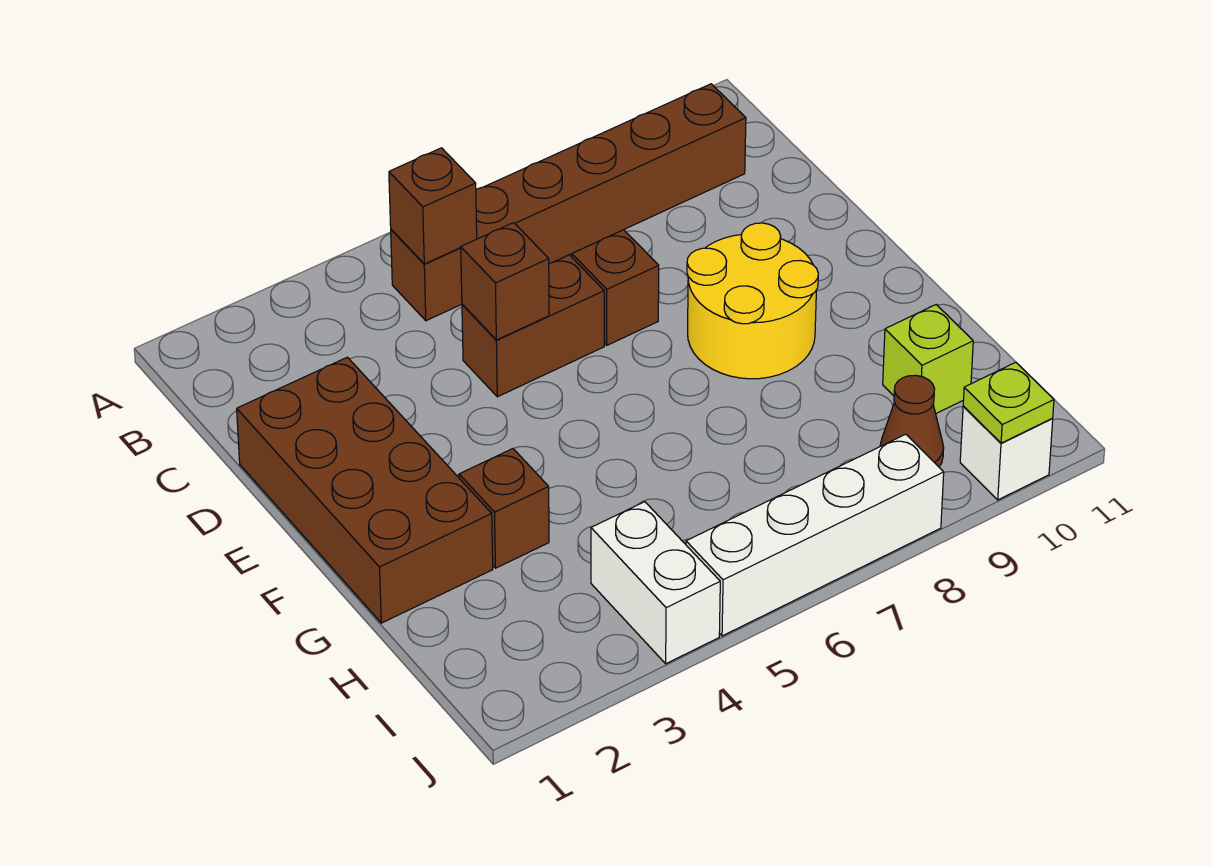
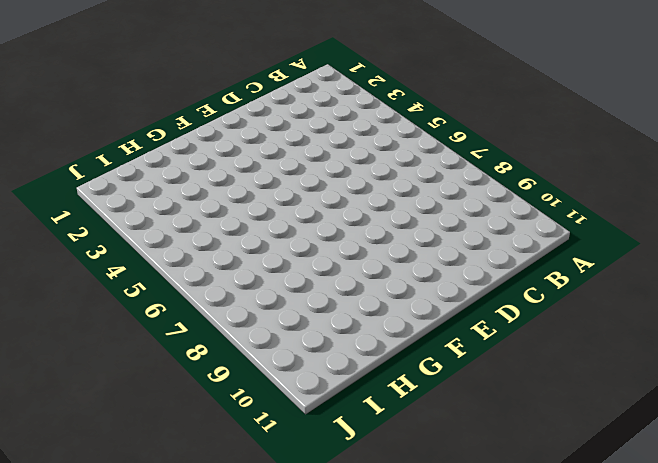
none -> brown 1x6 brick [391,84,746,321]
none -> brown 2x4 brick [237,357,493,623]
none -> brown 1x2 brick [462,255,604,397]

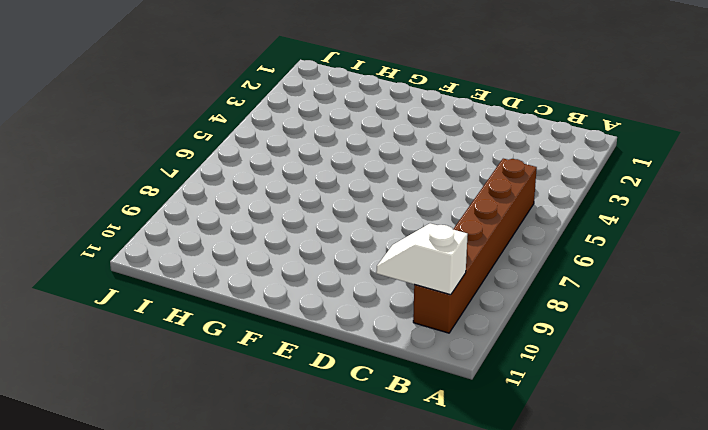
white 1x2 slope [376,223,468,295] -> none
none -> brown 2x4 brick [237,357,493,623]
none -> brown 1x2 brick [462,255,604,397]
none -> brown 1x1 brick [572,230,659,345]

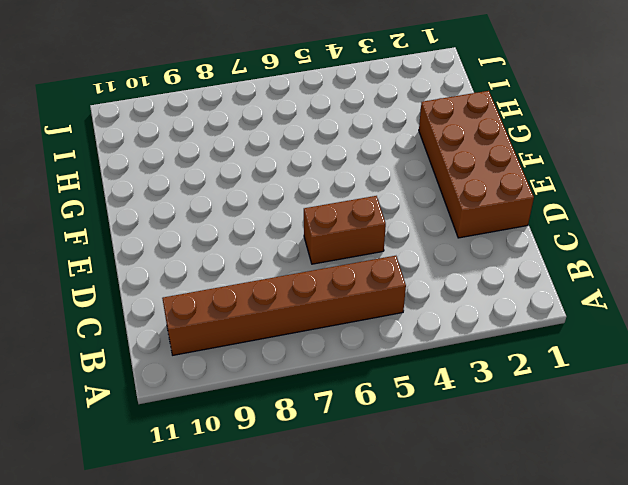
none -> brown 1x1 brick [572,230,659,345]
none -> yellow 2x2 round brick [687,223,818,379]
none -> brown 1x1 brick [459,449,549,568]

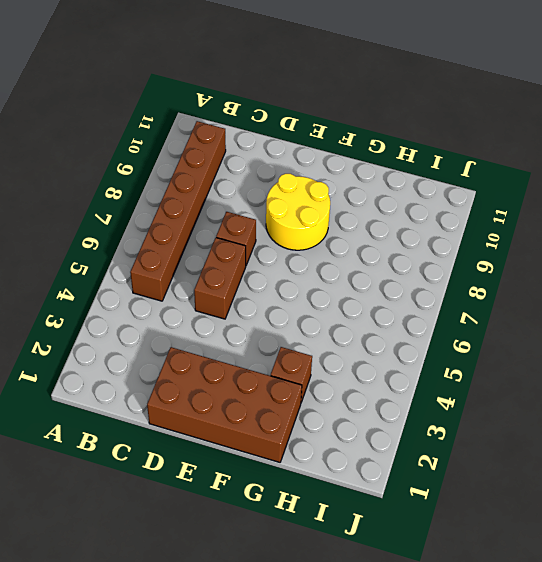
none -> lime 1x1 brick [883,305,973,413]
none -> white 1x2 brick [591,502,720,664]
none -> brown 1x1 cone [880,375,944,467]

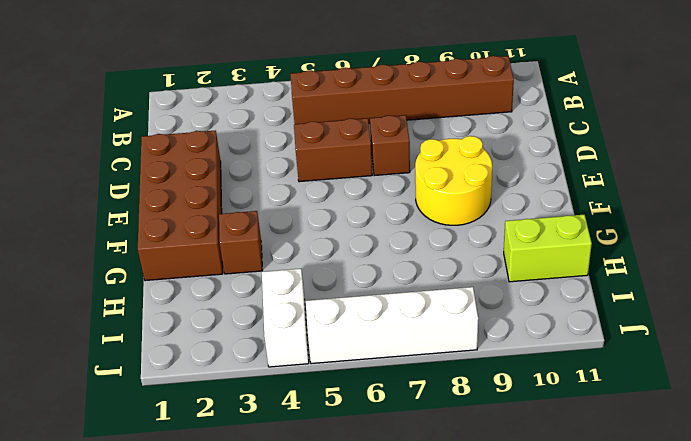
lime 1x2 brick [504,215,592,282] -> lime 1x1 brick [883,305,973,413]
none -> brown 1x1 cone [880,375,944,467]
none -> white 1x1 brick [960,406,1053,500]
none -> brown 1x1 brick [389,148,477,264]

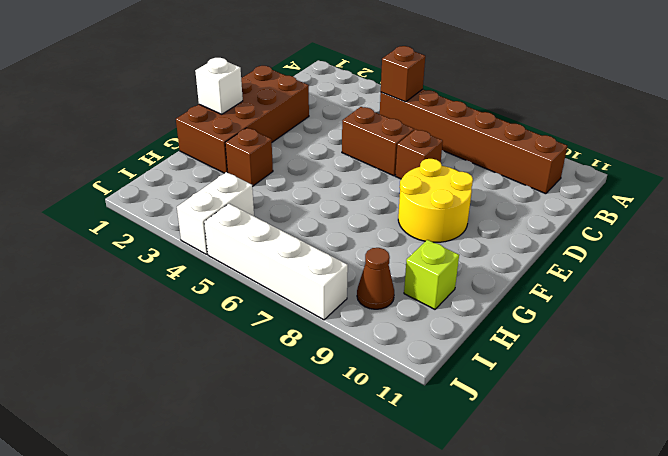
white 1x1 brick [195,58,243,114] -> white 1x1 brick moved to [960,406,1053,500]
none -> brown 1x1 brick [461,223,549,340]
none -> lime 1x1 plate [963,362,1054,443]

